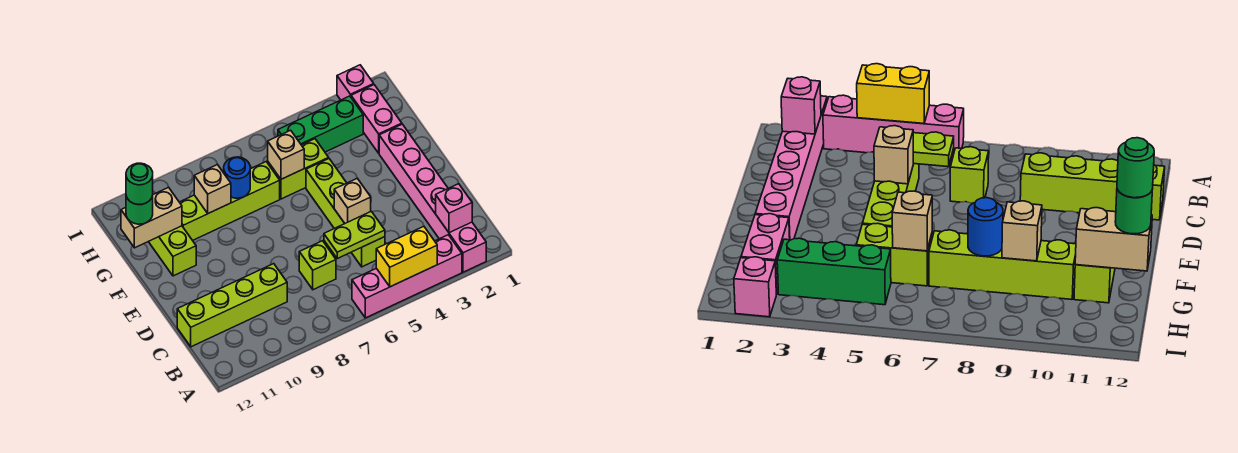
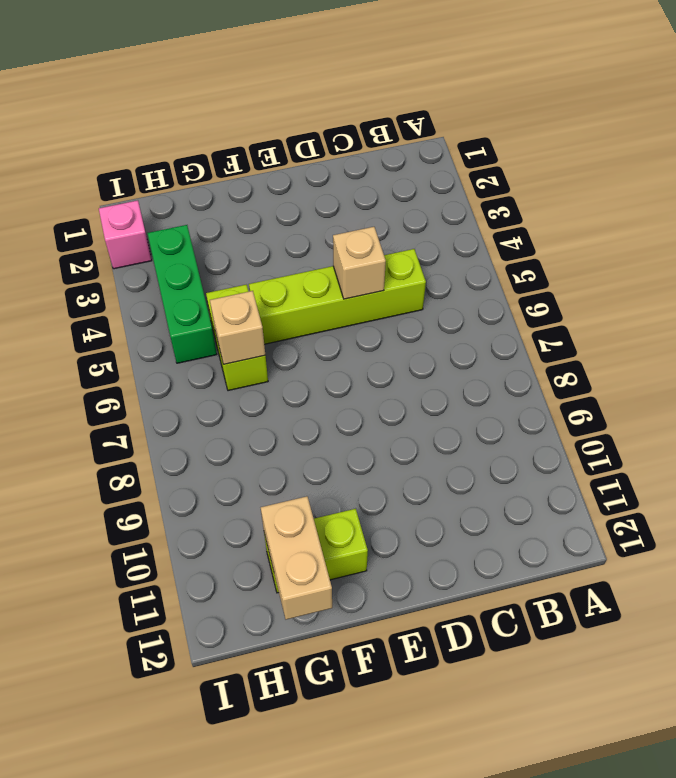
none -> pink 1x6 brick [379,124,486,272]
none -> pink 1x4 brick [352,235,462,318]
none -> lime 1x1 brick [299,241,336,290]

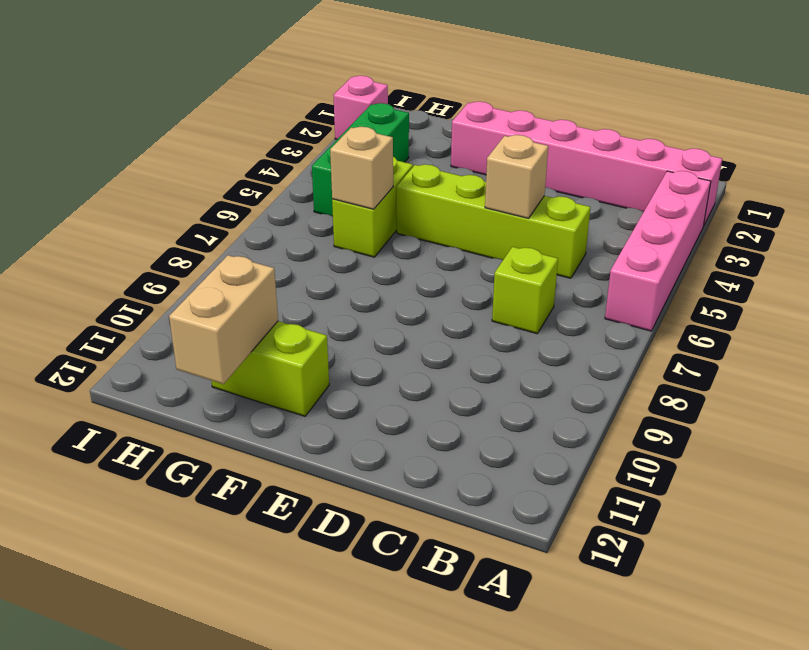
none -> lime 1x4 brick [177,264,287,347]
none -> pink 1x2 brick [351,85,402,153]
none -> lime 1x4 brick [180,162,280,240]

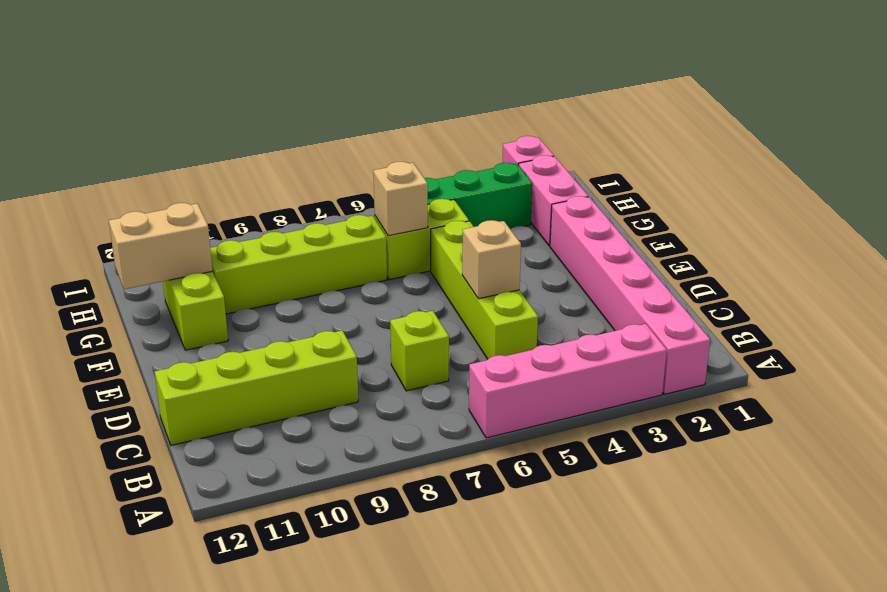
none -> yellow 1x2 brick [376,227,437,287]
none -> pink 1x1 brick [436,184,472,233]
none -> lime 1x2 plate [324,211,385,258]

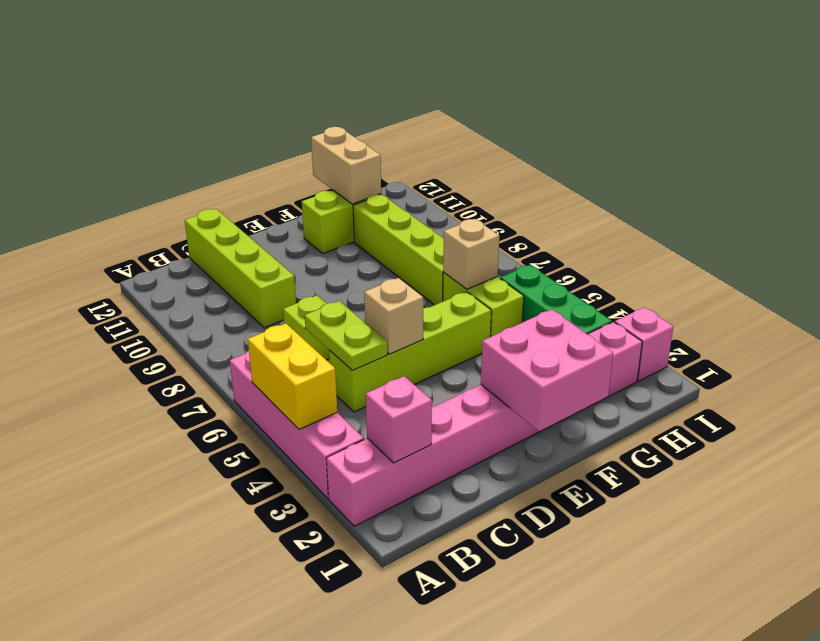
pink 2x2 brick [481,309,613,432] -> none
none -> blue 1x1 round brick [224,157,250,198]
none -> tan 1x1 brick [194,165,231,213]
none -> green 1x1 round brick [126,196,153,224]

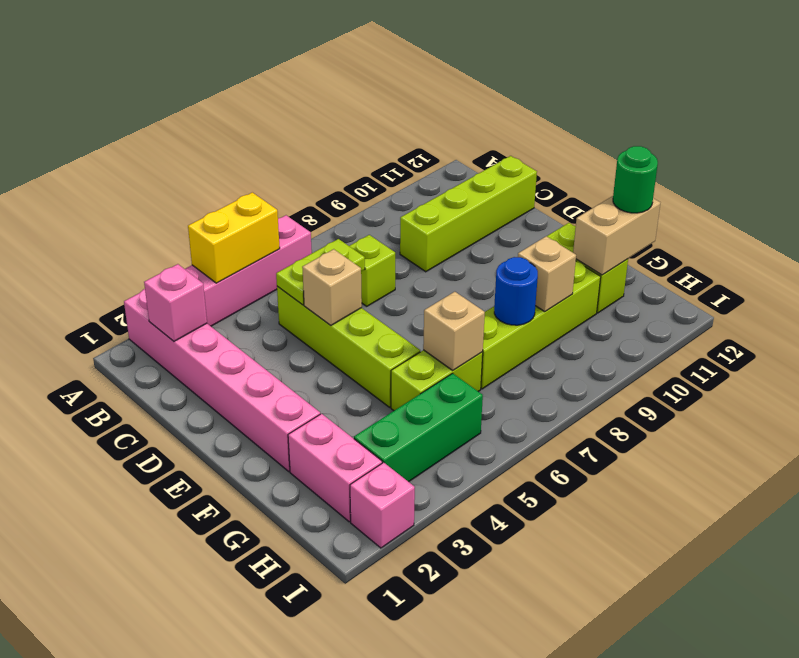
none -> green 1x1 round brick [126,163,153,204]

